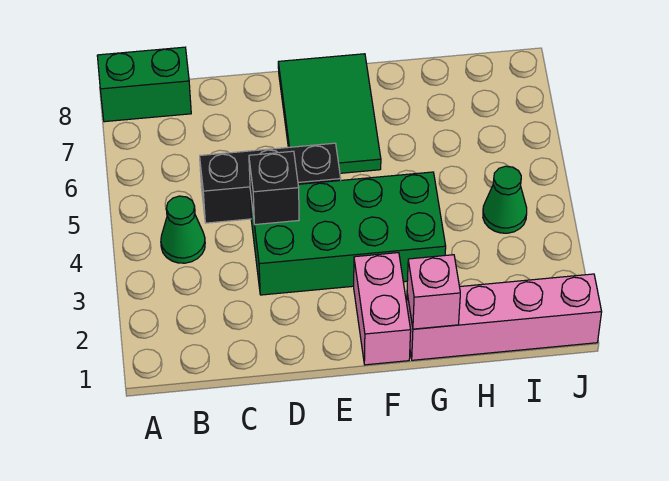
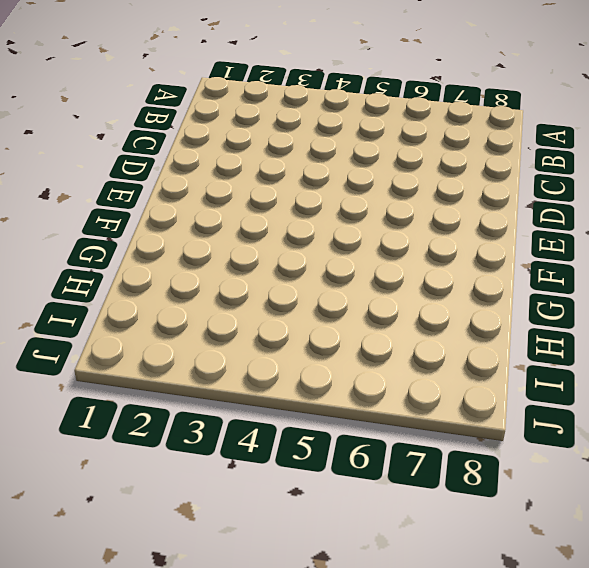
none -> green 1x2 brick [97,47,191,122]
none -> green 1x1 cone [161,196,205,263]

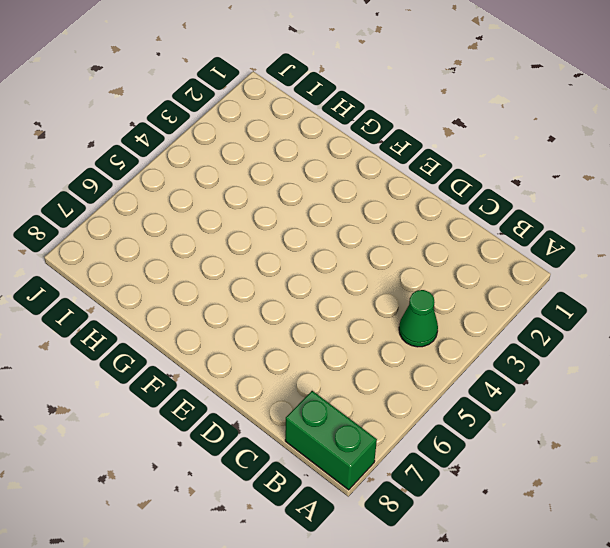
none -> black 1x3 brick [200,143,341,223]
none -> green 2x4 brick [250,172,446,295]

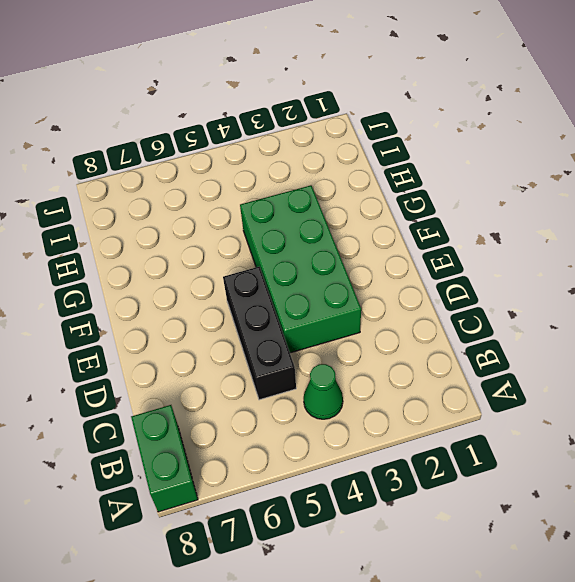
none -> green 2x3 tile [278,54,381,173]
none -> pink 1x2 brick [354,253,411,365]

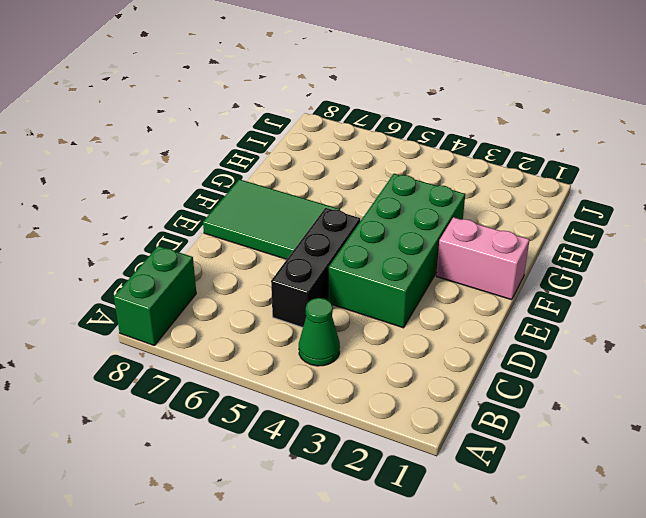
none -> pink 1x4 brick [407,274,602,360]
none -> green 1x1 cone [483,166,527,233]

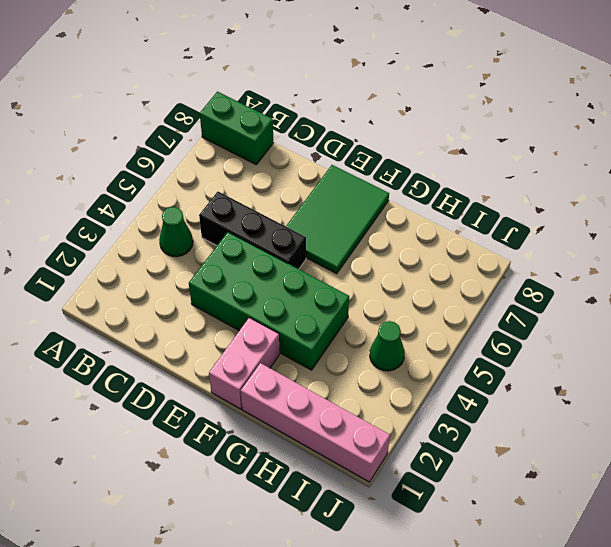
none -> black 1x1 brick [249,151,299,225]
none -> pink 1x1 brick [407,255,460,329]

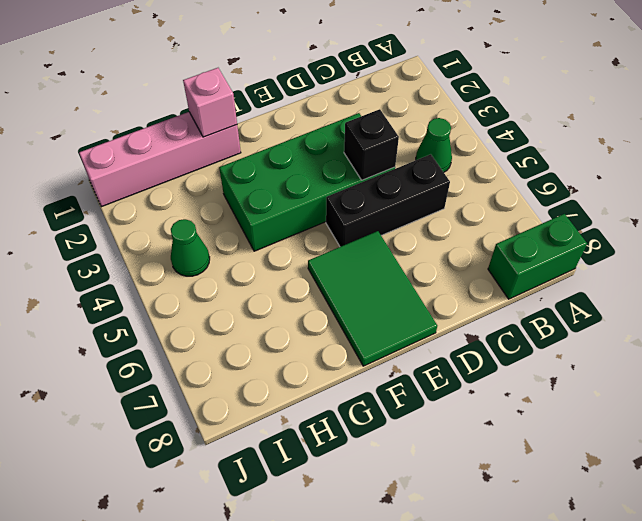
none -> pink 1x2 brick [354,253,411,365]

